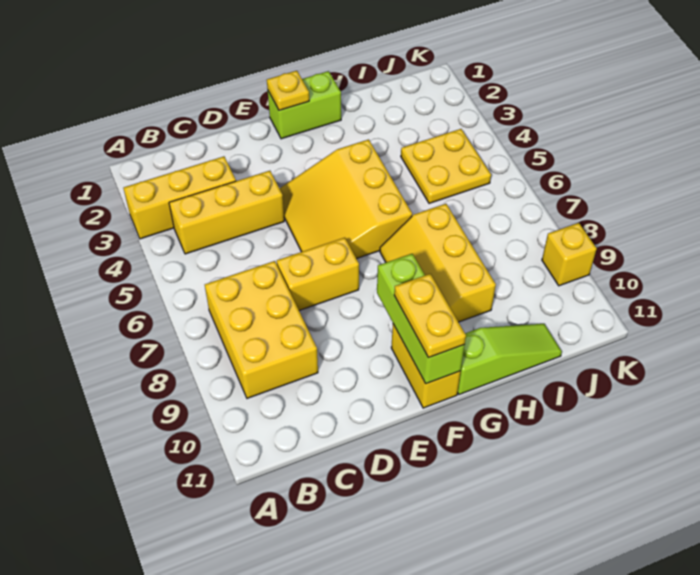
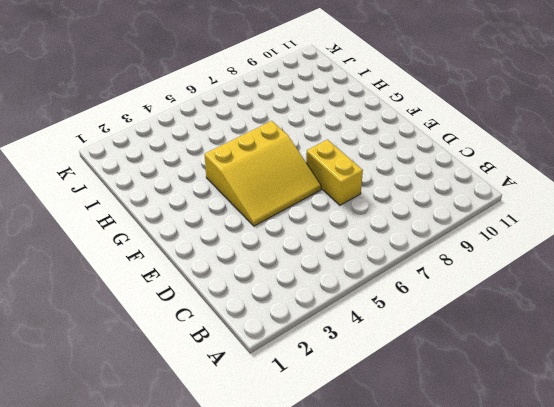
none -> yellow 1x3 brick [123,156,236,239]
none -> yellow 1x3 brick [169,171,284,254]
none -> yellow 2x3 brick [205,261,318,398]

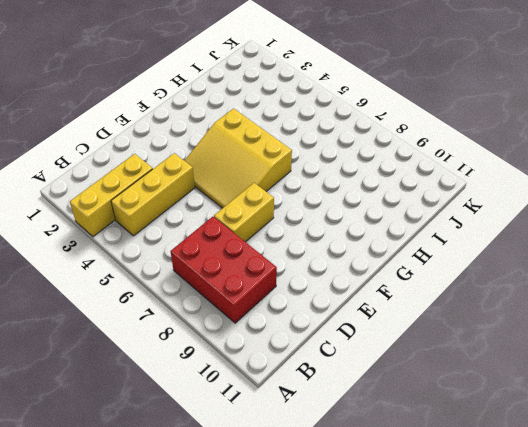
red 2x3 brick [170,217,277,323] -> yellow 2x3 brick [205,261,318,398]
none -> lime 1x2 brick [268,71,341,139]
none -> yellow 1x2 brick [391,324,461,408]
none -> yellow 2x3 slope [380,204,496,322]

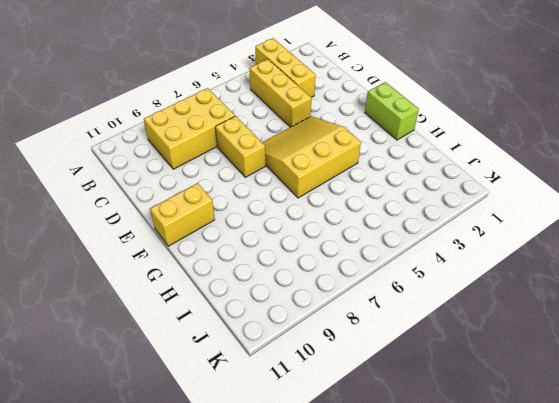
none -> yellow 2x3 slope [380,204,496,322]
none -> lime 1x3 slope [457,324,562,395]
none -> yellow 2x2 plate [401,129,491,203]

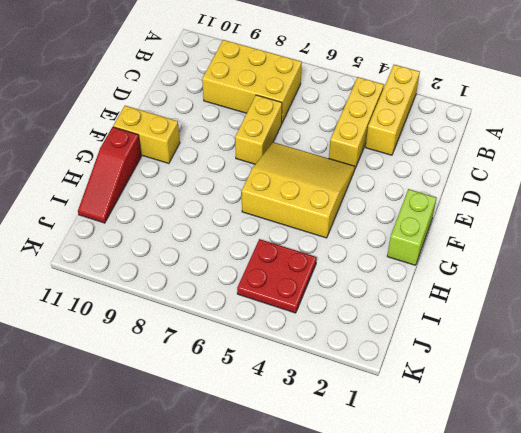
red 1x3 slope [78,127,141,223] -> lime 1x3 slope [457,324,562,395]
red 2x2 plate [237,239,317,313] -> yellow 2x2 plate [401,129,491,203]
none -> yellow 2x3 slope [380,204,496,322]
none -> yellow 1x1 brick [542,223,597,286]
none -> yellow 1x1 plate [267,71,309,110]

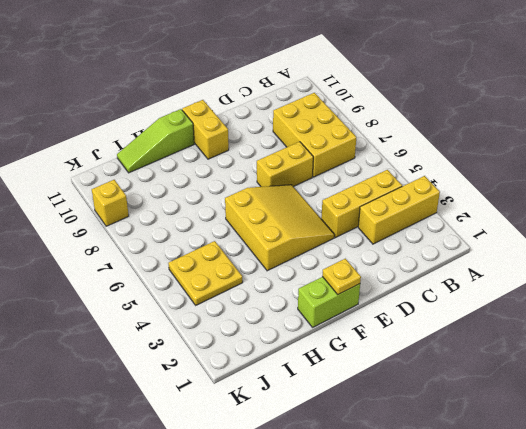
none -> yellow 2x3 slope [380,204,496,322]
none -> lime 1x3 brick [377,254,465,384]
none -> yellow 1x2 plate [394,274,466,358]

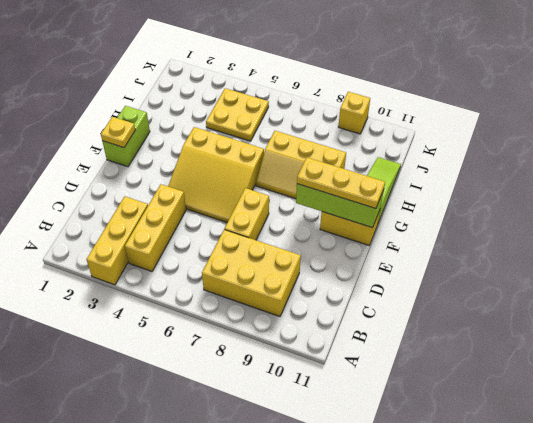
yellow 1x3 plate [297,158,385,209] -> yellow 1x2 plate [394,274,466,358]

